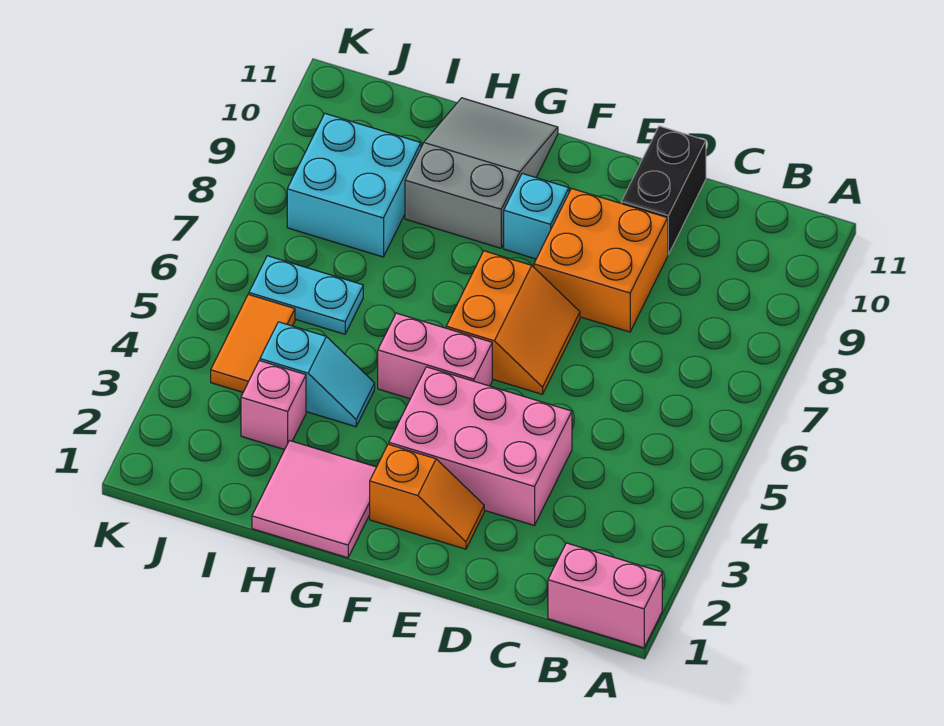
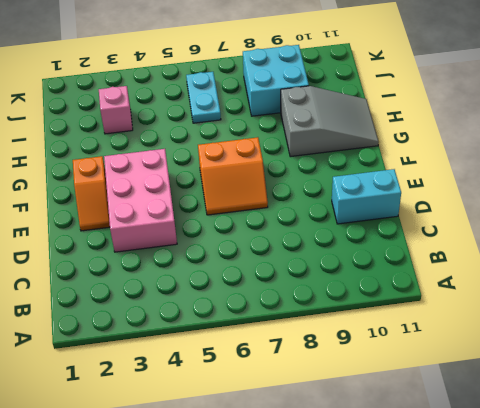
cyan 1x2 brick [332,169,401,224] -> black 1x2 brick [622,126,706,254]
none -> pink 1x2 brick [548,543,662,648]
none -> orange 2x2 brick [534,189,668,332]
none -> pink 1x2 brick [378,313,492,399]

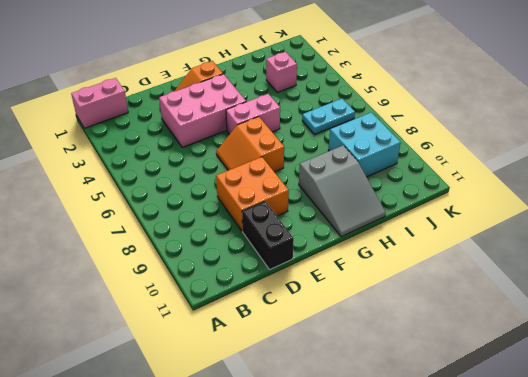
none -> cyan 1x1 brick [504,174,569,259]
none -> pink 2x2 tile [252,441,376,558]
none -> cyan 1x2 slope [260,322,375,427]

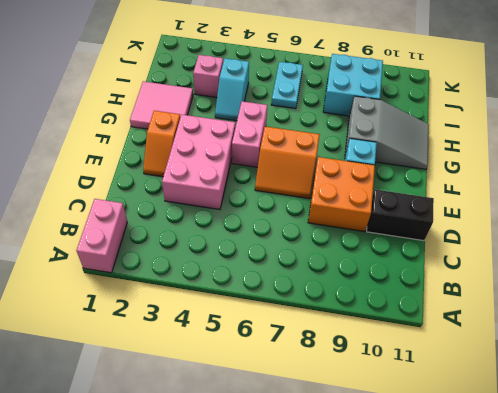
none -> orange 1x2 tile [211,294,295,392]

